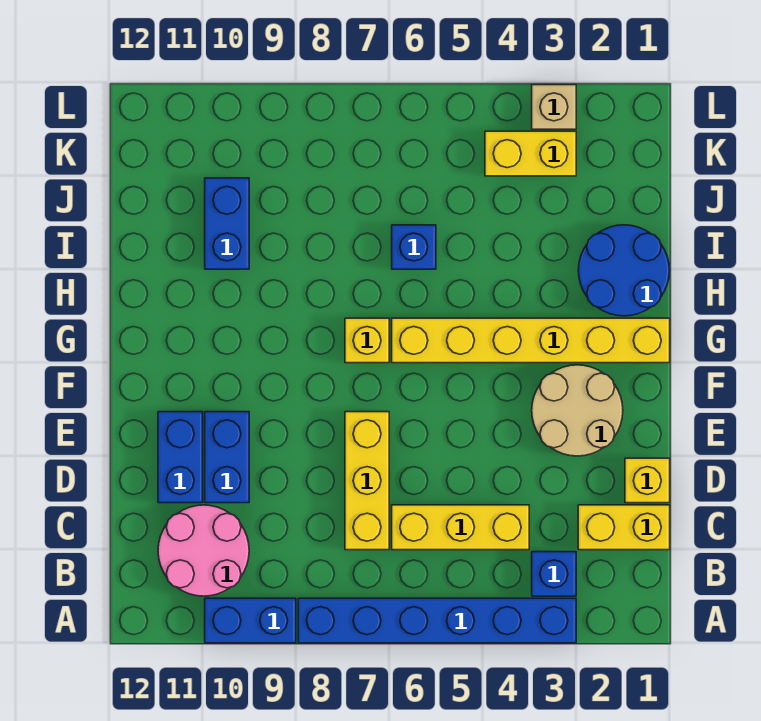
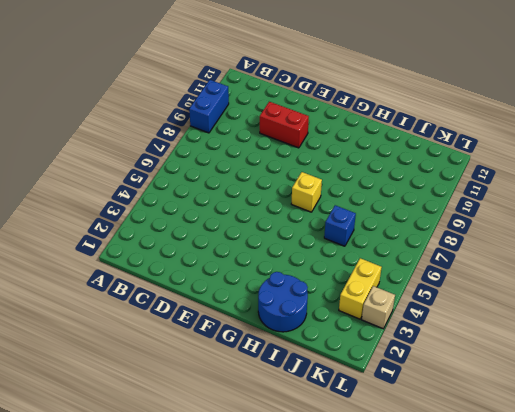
red 1x2 brick [260,102,309,148] -> blue 1x2 brick [205,412,249,503]
none -> blue 1x6 brick [298,598,576,643]
none -> blue 1x1 brick [532,552,576,596]
none -> pink 2x2 round brick [158,505,249,596]

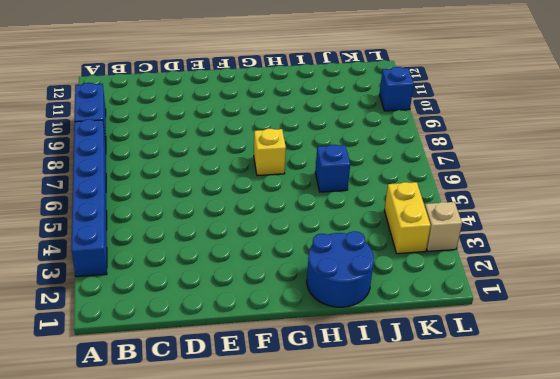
blue 1x1 brick [379,67,414,111] -> blue 1x1 brick moved to [532,552,576,596]
none -> pink 2x2 round brick [158,505,249,596]
none -> yellow 1x2 brick [578,505,670,550]
none -> yellow 1x3 brick [392,505,529,550]

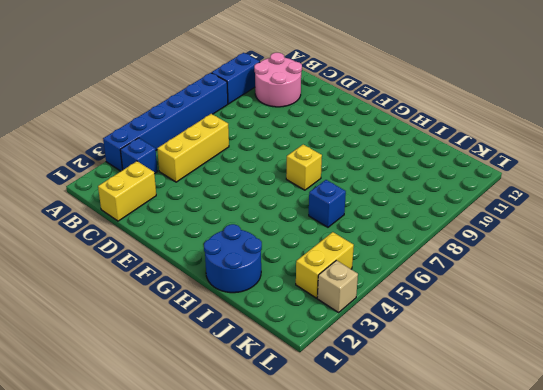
none -> yellow 1x3 brick [345,412,389,550]
none -> yellow 1x1 brick [625,458,670,503]
none -> blue 1x2 brick [205,412,249,503]

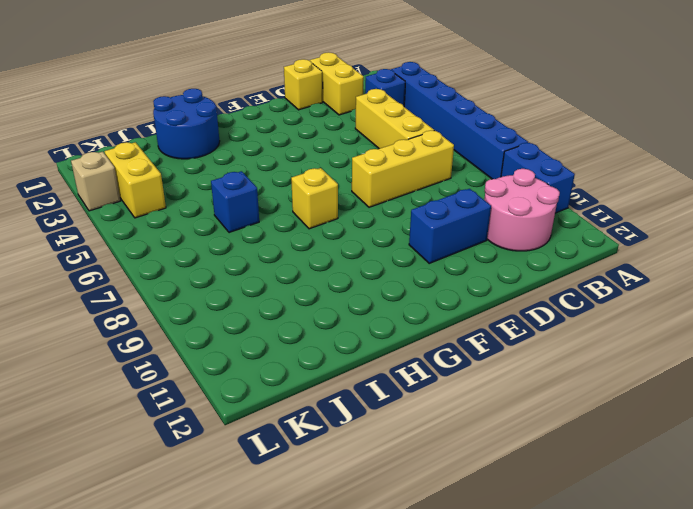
none -> blue 1x2 brick [158,412,203,503]
none -> tan 2x2 round brick [532,365,623,456]
none -> yellow 1x6 brick [392,318,670,363]

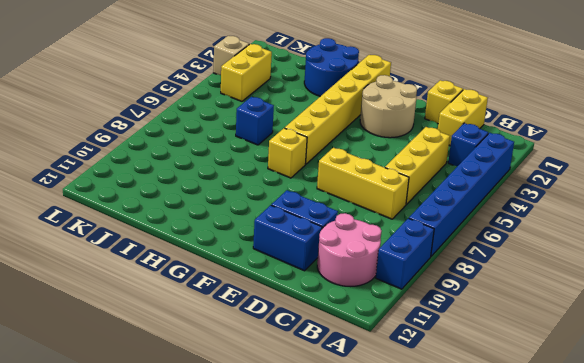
none -> blue 1x2 brick [205,178,249,269]

